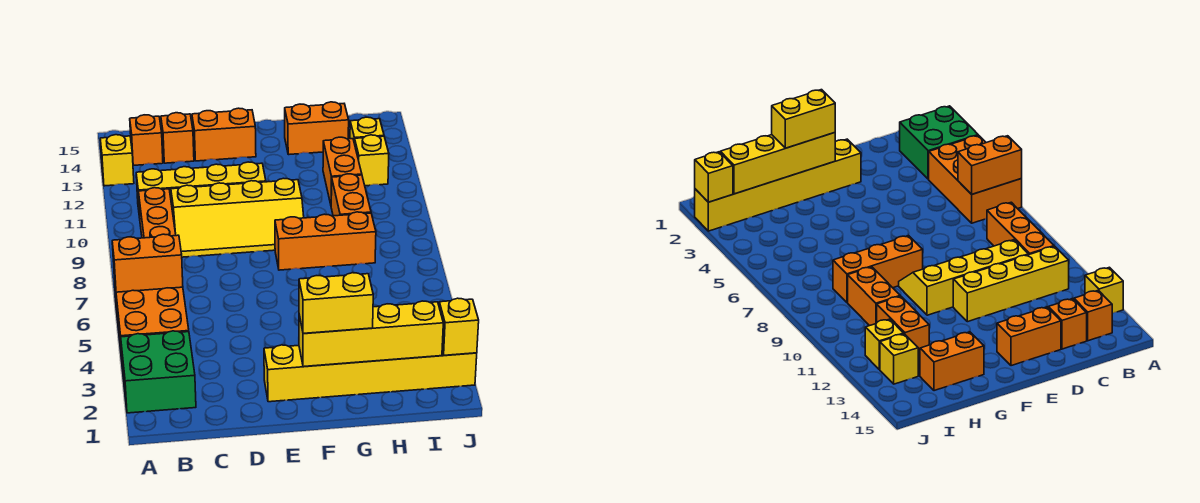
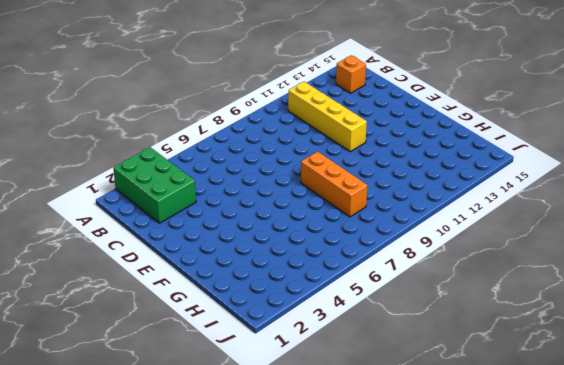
green 2x3 brick [113,147,196,223] -> green 2x2 brick [121,331,196,413]
none -> orange 2x3 brick [114,277,189,359]
none -> yellow 1x1 brick [100,135,134,186]
none -> orange 1x3 brick [138,188,176,238]

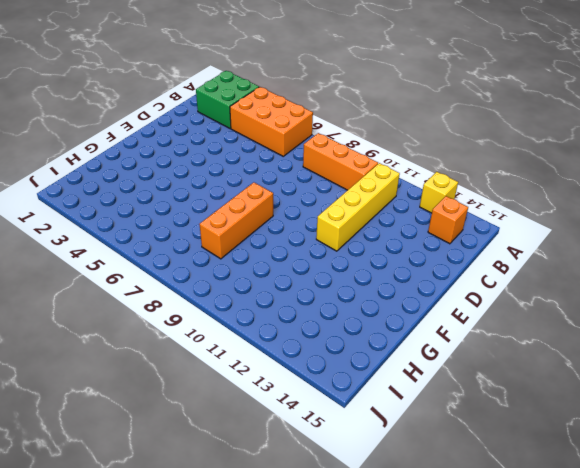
none -> yellow 2x4 slope [171,178,304,257]
none -> orange 1x1 brick [161,113,194,163]
none -> orange 1x2 brick [192,108,256,161]

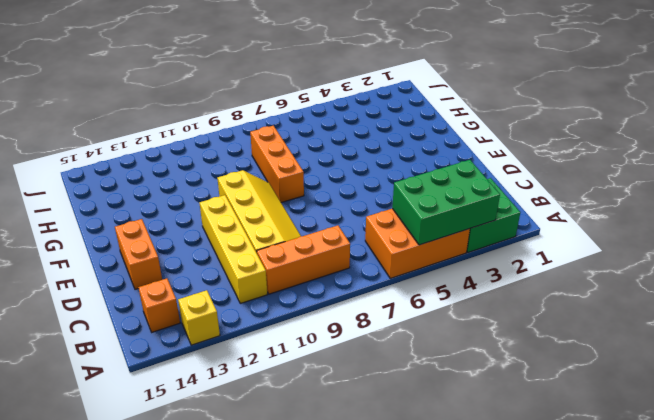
green 2x3 brick [392,160,500,245] -> none
none -> orange 1x1 brick [161,113,194,163]
none -> yellow 1x6 brick [264,345,477,402]
none -> orange 1x2 brick [285,102,349,155]

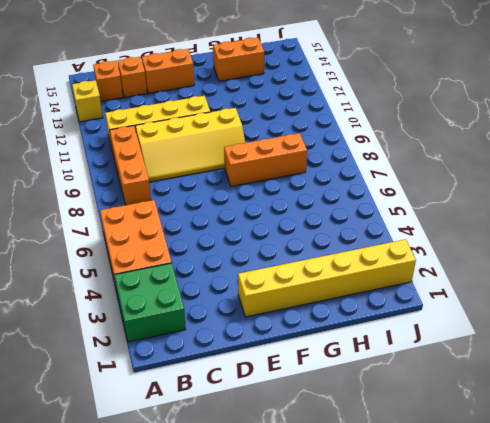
none -> orange 1x2 brick [331,174,371,216]
none -> orange 1x2 brick [323,137,362,204]
none -> yellow 1x1 brick [355,135,389,186]

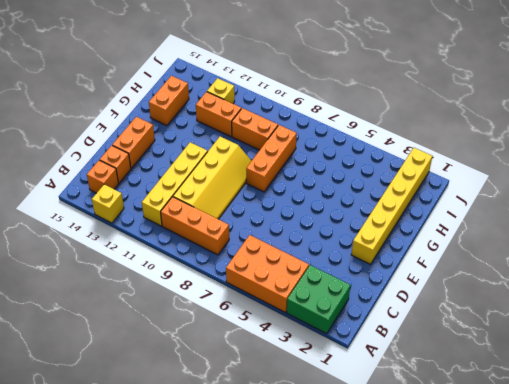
none -> yellow 1x1 brick [350,117,384,144]
none -> orange 1x2 brick [112,234,183,292]
none -> yellow 1x4 brick [299,301,443,367]

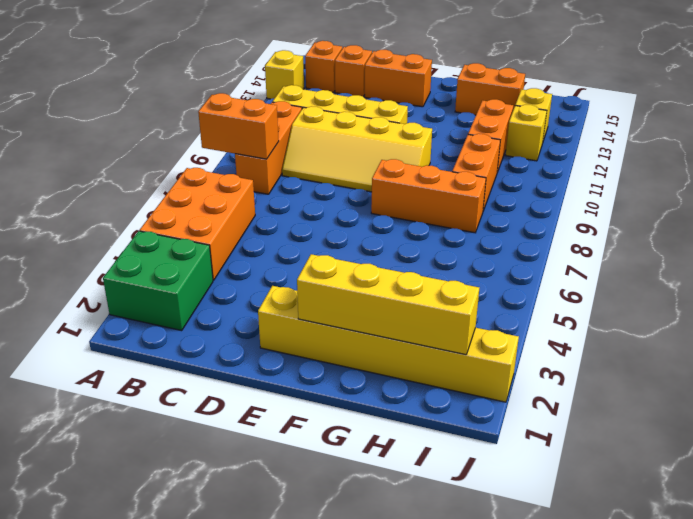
orange 1x2 brick [198,93,279,159] -> orange 1x2 brick moved to [112,234,183,292]
none -> yellow 1x1 brick [439,298,479,355]
none -> yellow 1x2 brick [299,273,373,334]

